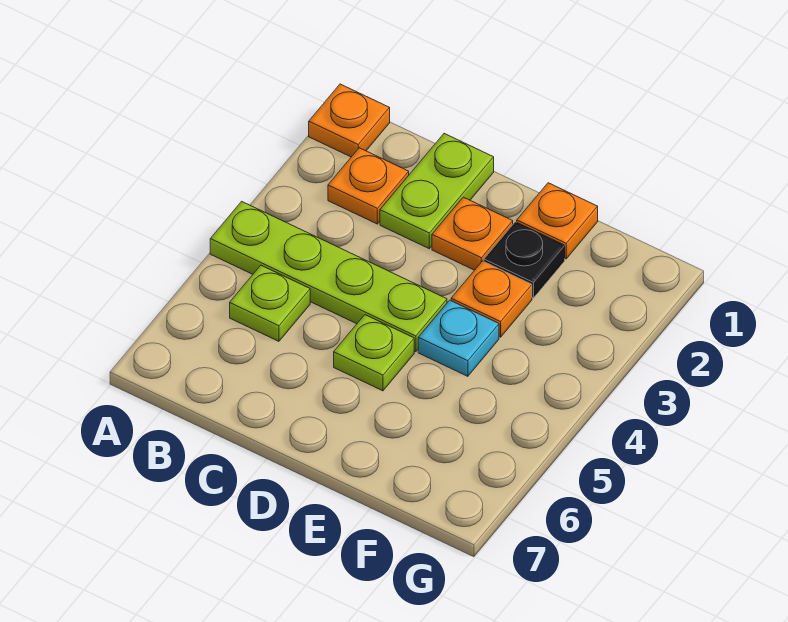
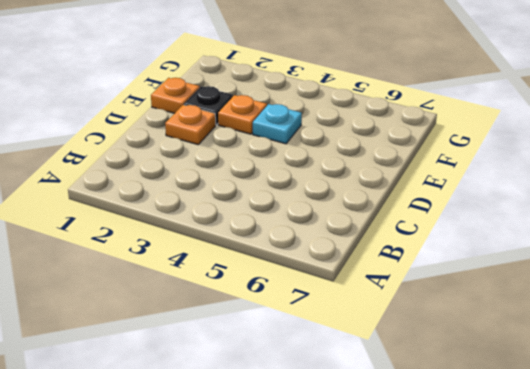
none -> orange 1x1 plate [309,84,390,157]
none -> lime 1x4 plate [210,201,447,352]

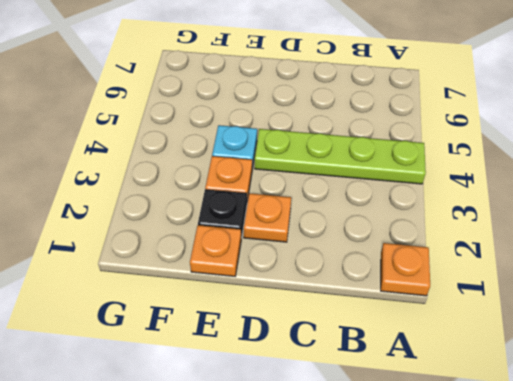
none -> orange 1x1 plate [328,148,409,224]
none -> lime 1x1 plate [230,265,310,341]

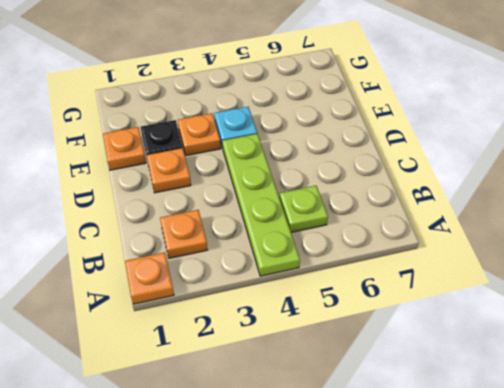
none -> lime 1x2 plate [380,134,494,249]
none -> lime 1x1 plate [334,315,414,391]

